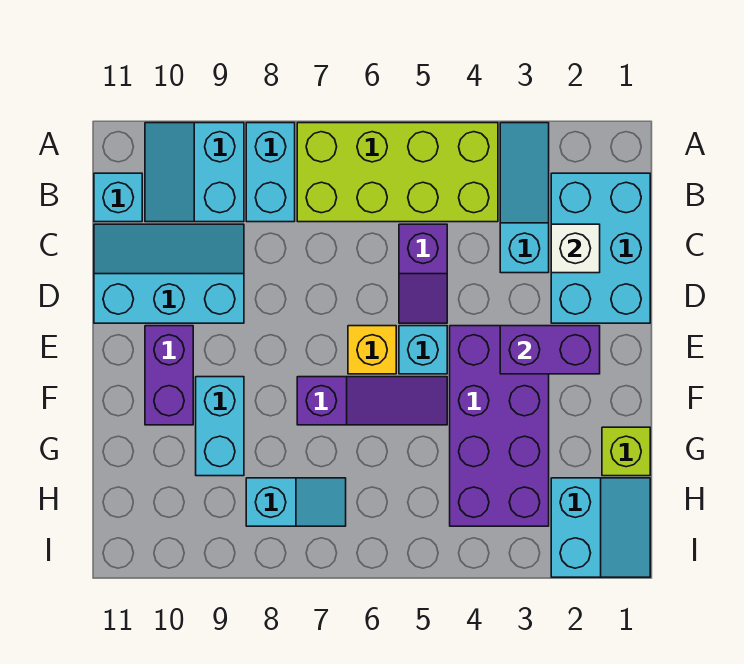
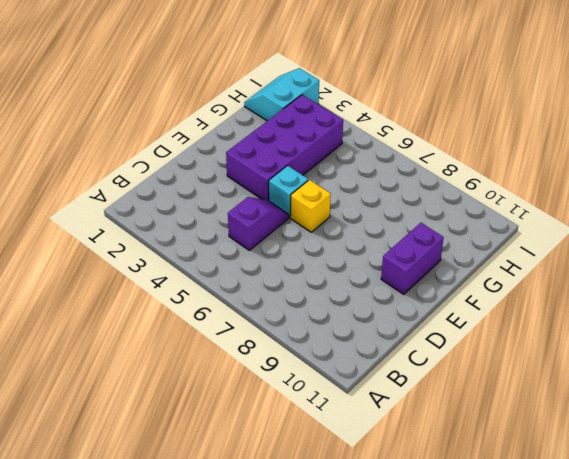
none -> cyan 1x3 slope [500,123,549,273]
none -> lime 2x4 brick [297,123,498,222]
none -> cyan 1x2 brick [246,123,295,222]

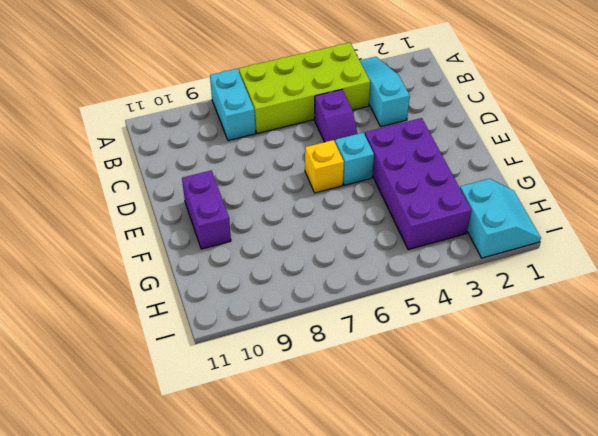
none -> cyan 2x2 slope [145,123,244,222]
none -> cyan 2x3 brick [551,173,650,323]
none -> cyan 1x1 brick [94,173,142,222]

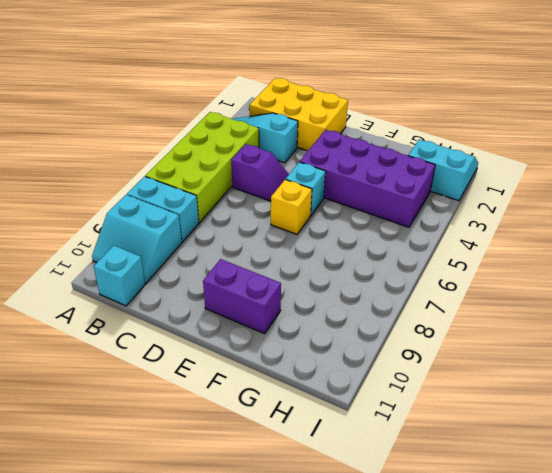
yellow 2x3 brick [250,78,348,151] -> cyan 2x3 brick [551,173,650,323]
none -> cyan 2x3 slope [94,224,244,323]
none -> purple 1x3 slope [297,377,447,425]
none -> cyan 1x2 brick [196,377,244,476]

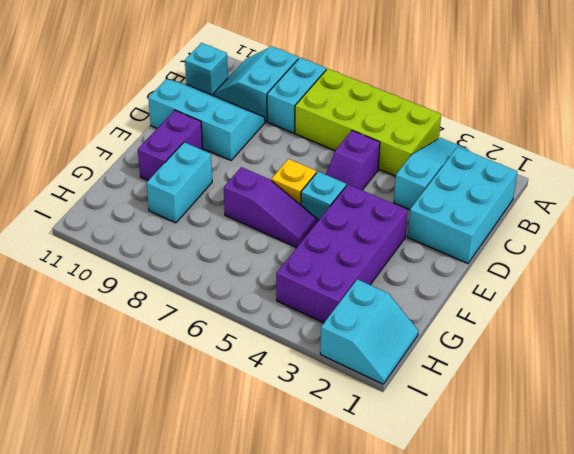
none -> lime 1x1 brick [602,427,650,476]
none -> cyan 1x2 slope [246,478,346,526]
none -> white 1x1 brick [551,224,600,273]

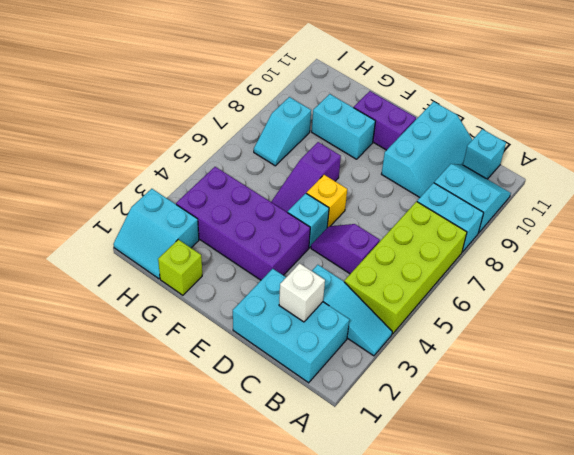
none -> purple 1x2 brick [500,326,600,374]

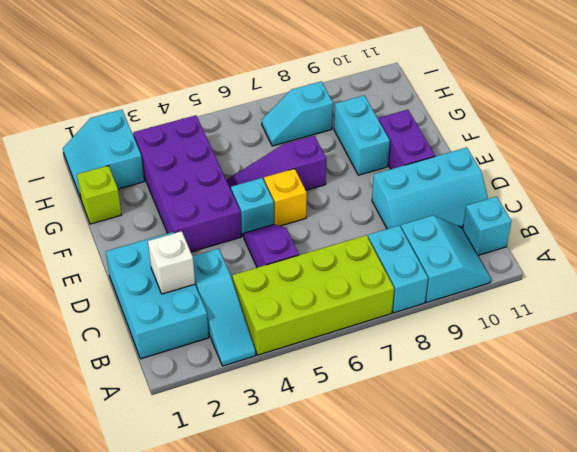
none -> purple 1x2 brick [500,326,600,374]

